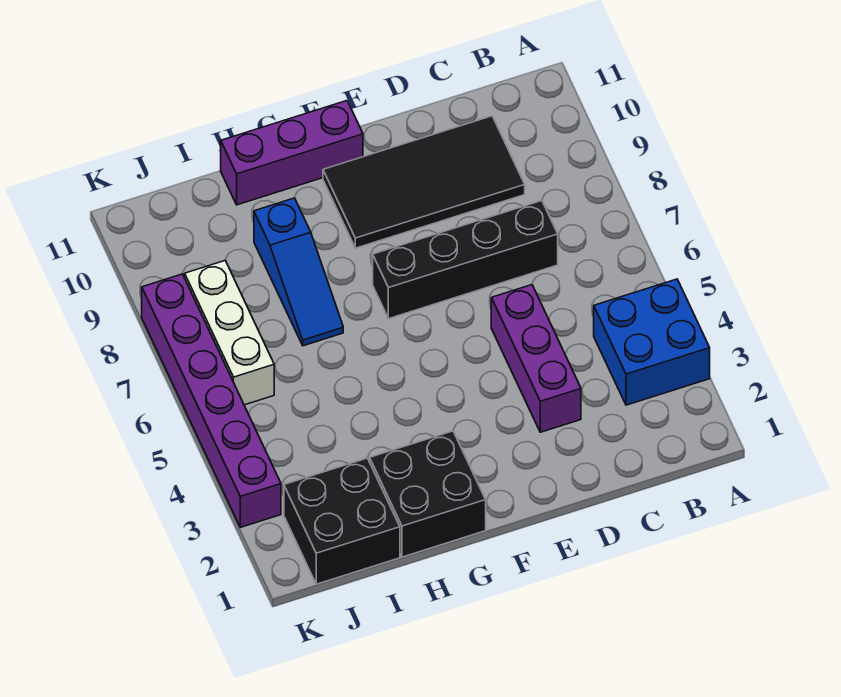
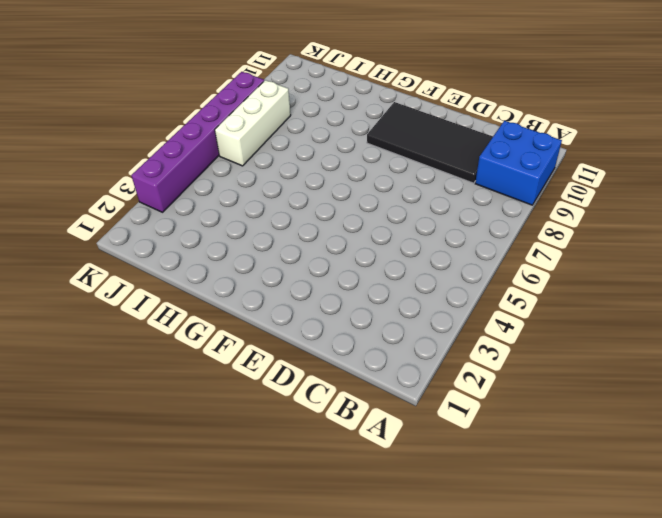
blue 2x2 brick [475,121,562,205] -> blue 2x2 brick moved to [594,279,710,405]
none -> black 1x4 brick [373,201,558,319]
none -> purple 1x3 brick [491,285,581,432]

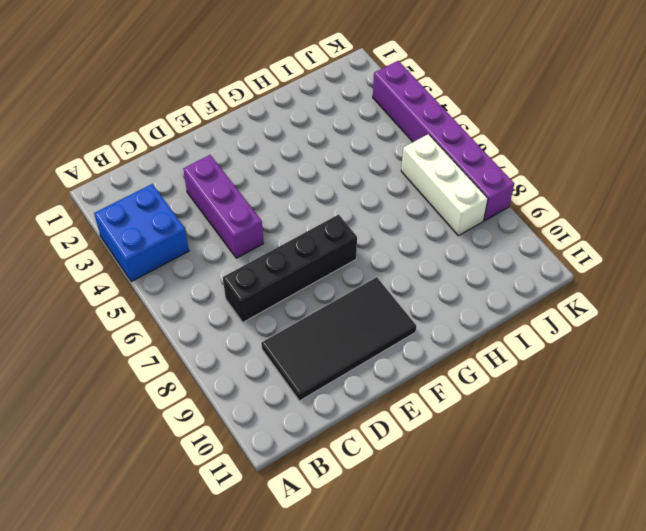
none -> purple 1x3 brick [221,101,363,205]
none -> black 2x2 brick [370,431,486,557]

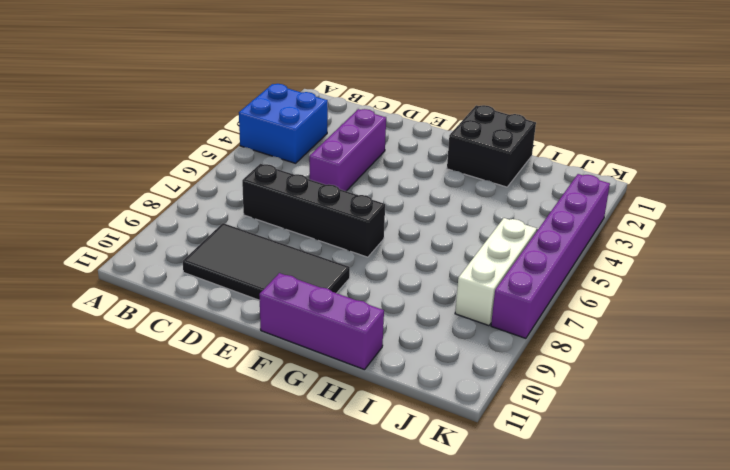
none -> blue 1x3 slope [254,198,343,346]
none -> black 2x2 brick [284,458,400,584]

